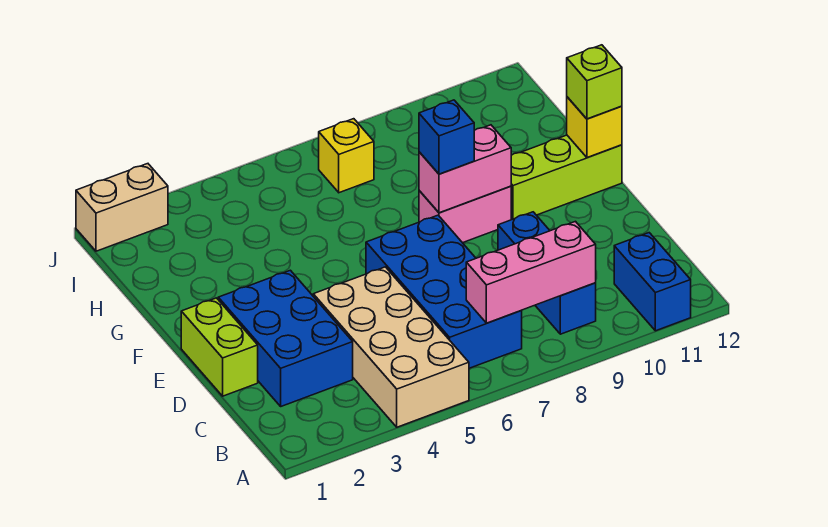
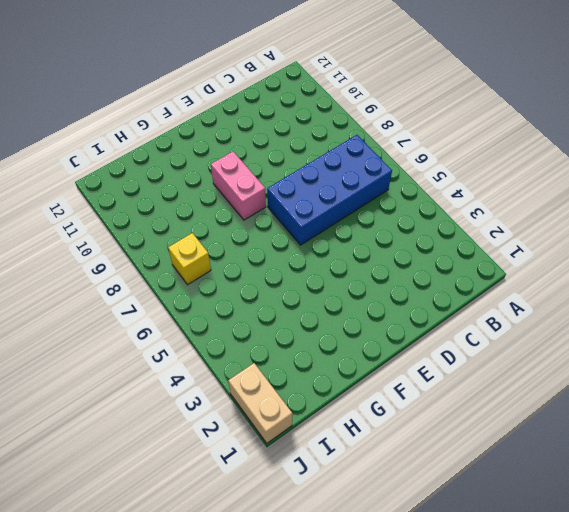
none -> tan 2x4 brick [313,267,469,427]
none -> blue 1x2 brick [614,233,691,331]
none -> blue 1x3 brick [498,212,596,334]

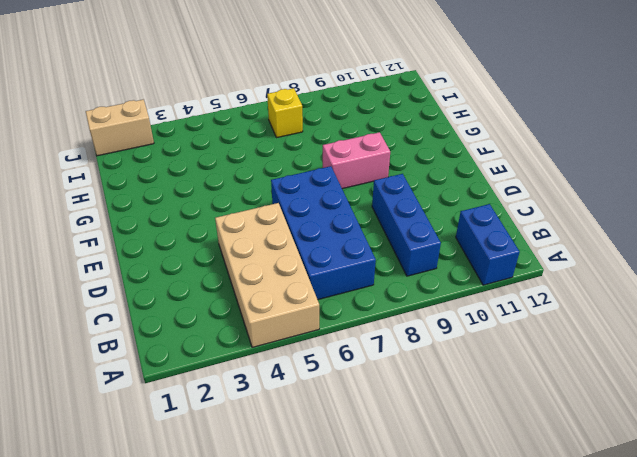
none -> blue 2x3 brick [218,270,353,406]
none -> lime 1x2 brick [181,298,258,396]
none -> lime 1x3 brick [511,135,622,220]

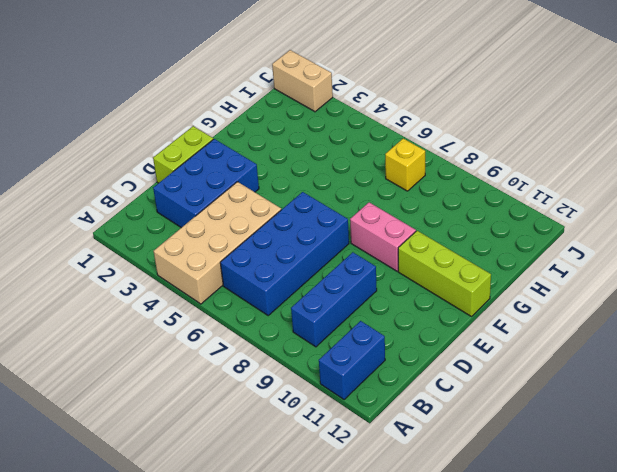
none -> pink 1x3 brick [466,221,596,323]
none -> pink 1x2 brick [419,125,511,213]
none -> yellow 1x1 brick [567,97,622,157]

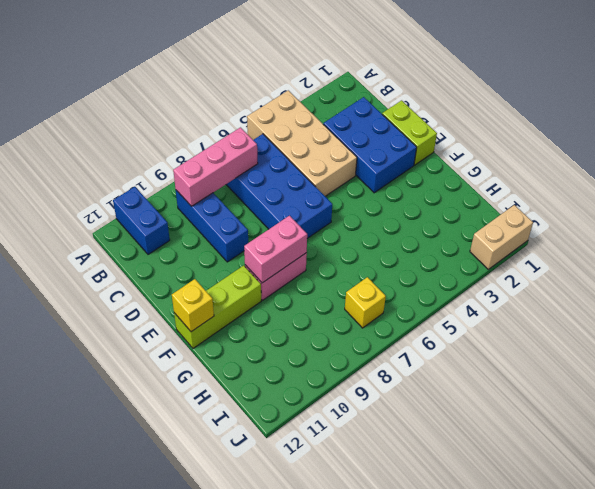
none -> blue 1x1 brick [419,100,474,174]
none -> lime 1x1 brick [567,45,622,119]

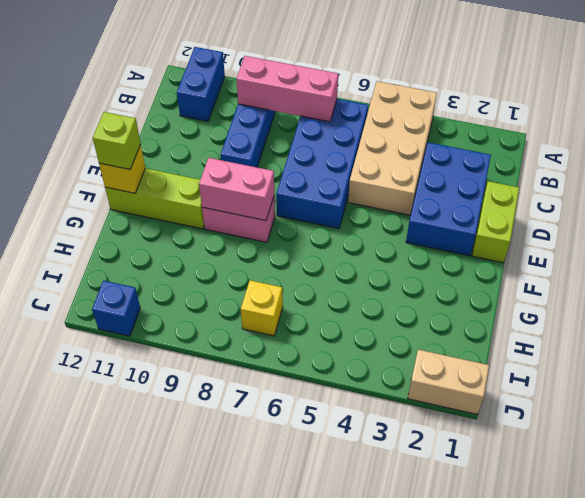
blue 1x1 brick [92,281,140,336] -> blue 1x1 brick moved to [419,100,474,174]

